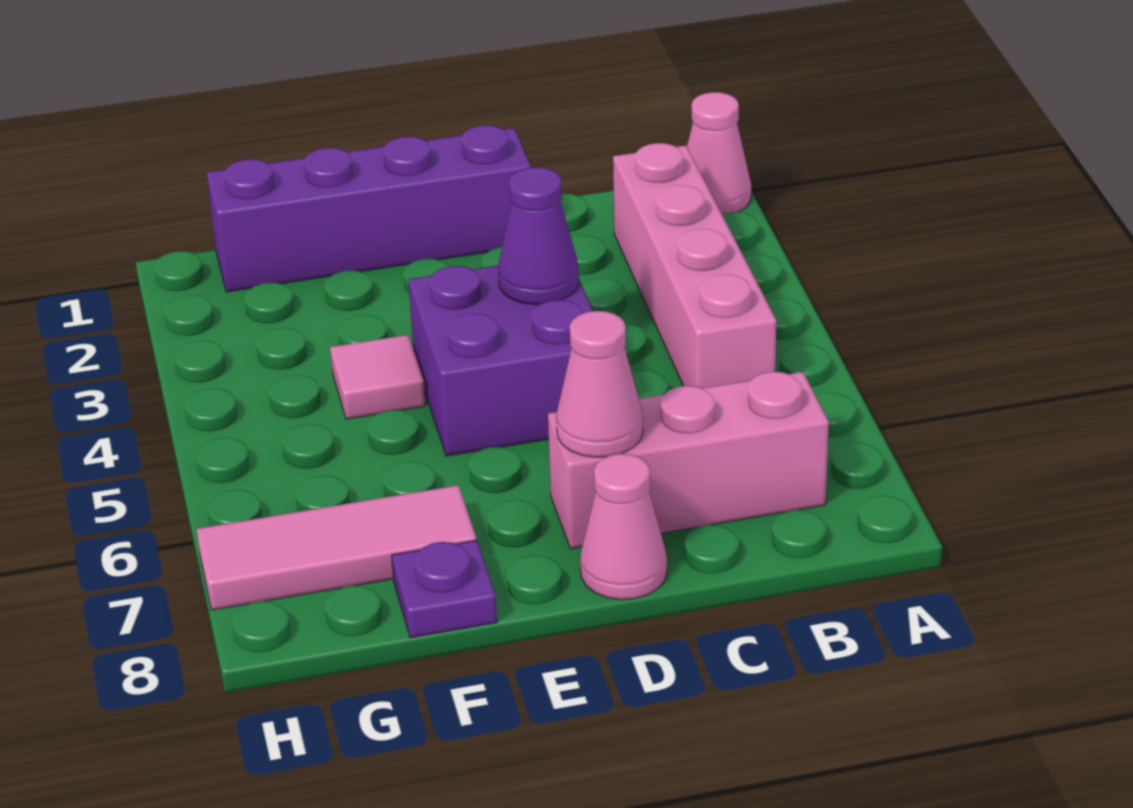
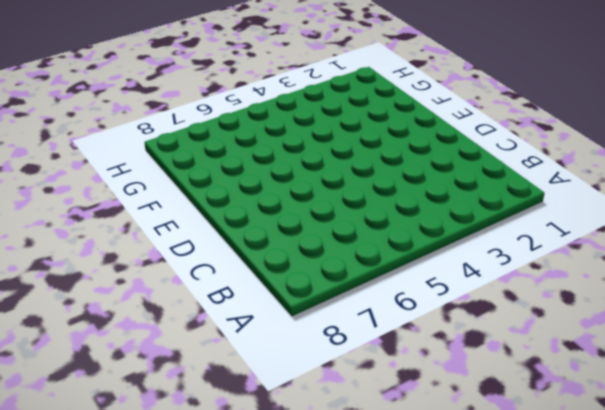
none -> pink 1x1 cone [687,92,751,214]
none -> pink 1x4 brick [613,143,776,388]

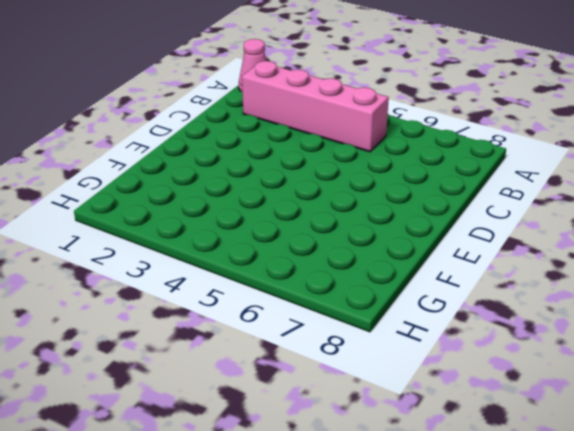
none -> pink 1x3 brick [548,372,829,549]
none -> purple 1x4 brick [207,125,531,292]

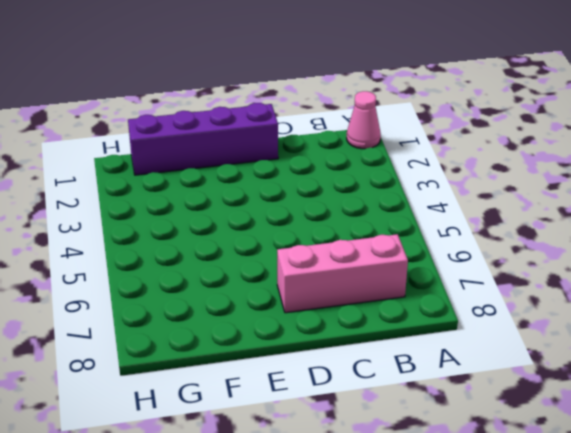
none -> pink 1x4 brick [613,143,776,388]
none -> purple 2x2 brick [408,265,593,456]

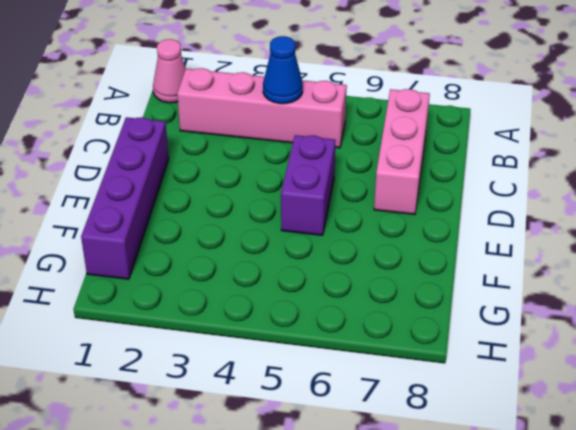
blue 1x1 cone [263,36,303,104] -> none
purple 1x2 brick [281,135,336,235] -> purple 2x2 brick [408,265,593,456]
none -> pink 1x1 cone [580,454,667,600]
none -> pink 1x1 tile [330,335,425,419]

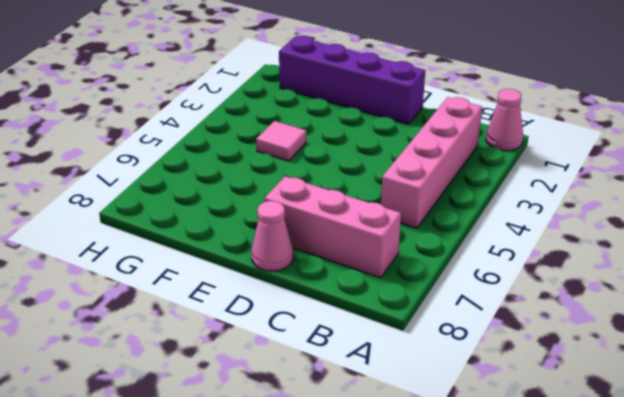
none -> purple 2x2 brick [408,265,593,456]
none -> pink 1x3 tile [197,485,476,610]

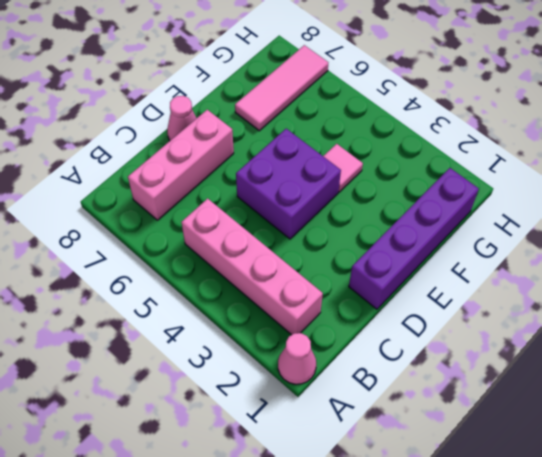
none -> purple 1x1 plate [392,540,497,638]
none -> purple 1x1 cone [498,167,579,305]

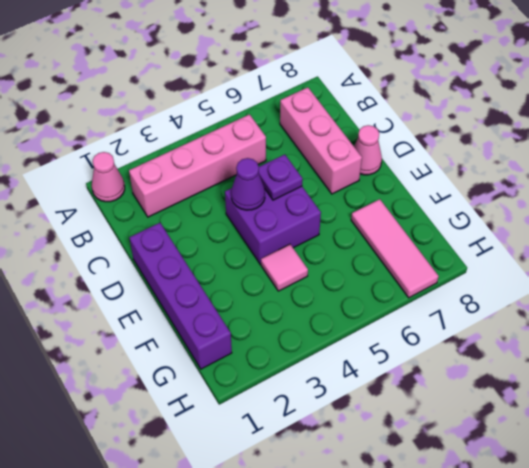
purple 1x1 plate [259,154,303,200] -> purple 1x1 plate moved to [392,540,497,638]
none -> pink 1x1 cone [556,311,643,457]

